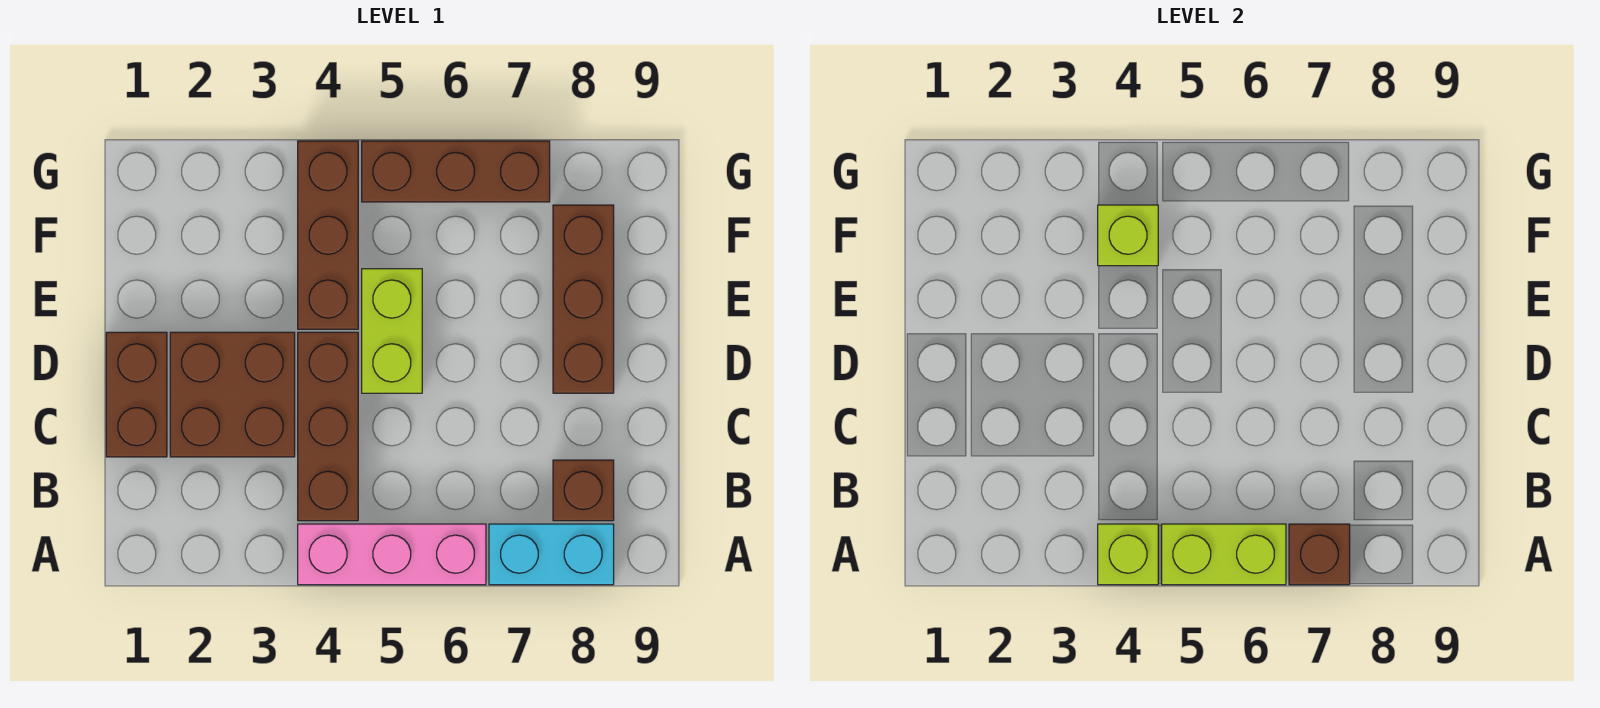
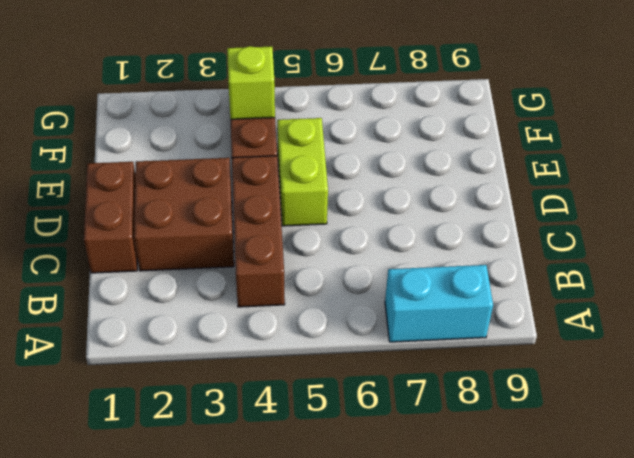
none -> pink 1x3 brick [298,524,486,585]
none -> brown 1x1 brick [553,460,614,521]
none -> brown 1x3 brick [553,205,614,393]

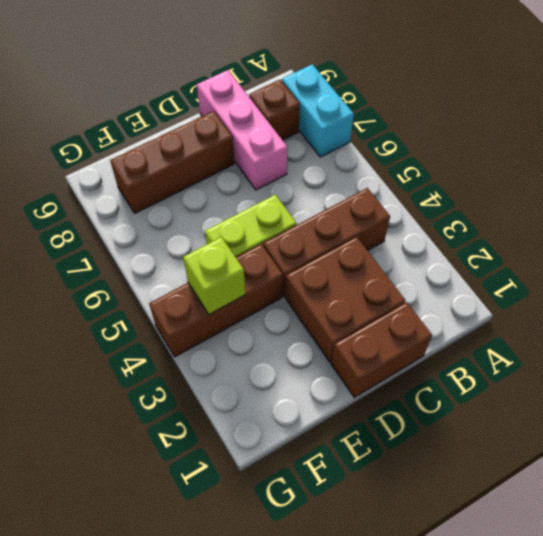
pink 1x3 brick [197,70,288,190] -> pink 1x3 brick moved to [298,524,486,585]
none -> brown 1x3 brick [362,141,550,202]
none -> lime 1x1 brick [1098,524,1158,585]
none -> lime 1x2 brick [1162,524,1286,585]

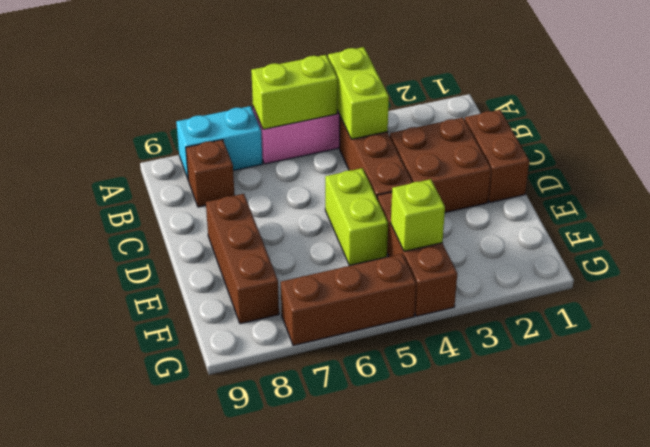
lime 1x2 brick [328,47,389,139] -> lime 1x1 brick [1098,524,1158,585]
none -> brown 1x1 brick [1289,524,1350,585]

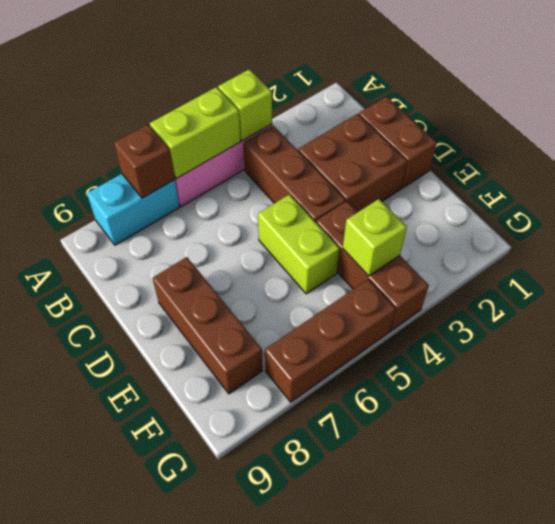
none -> brown 1x1 brick [553,460,614,521]

